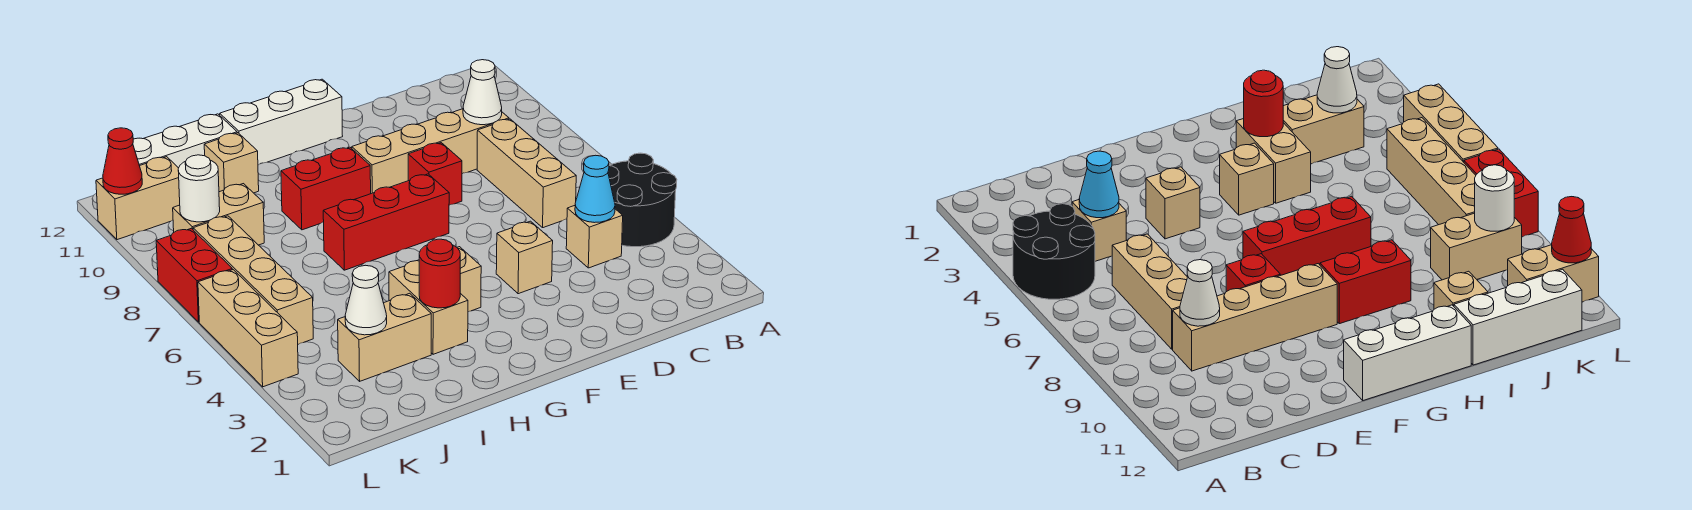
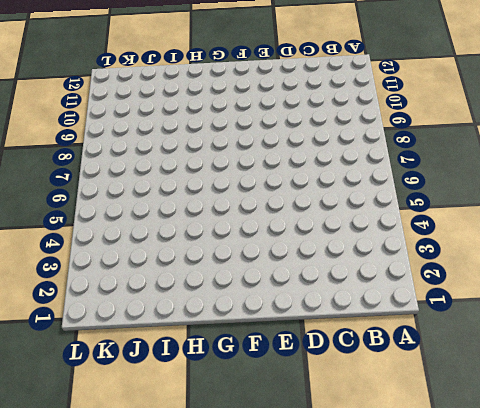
none -> black 2x2 round brick [608,153,677,247]
none -> tan 1x1 brick [566,206,623,268]
none -> tan 1x3 brick [477,119,576,228]

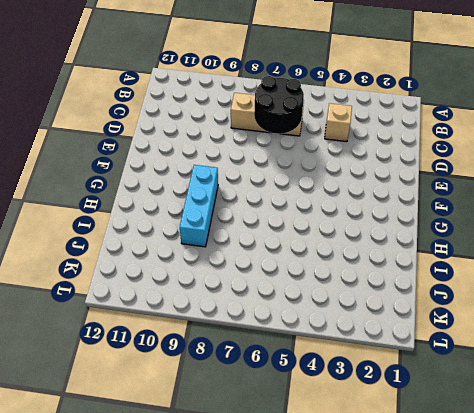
black 2x2 round brick [254,76,304,134] -> black 2x2 round brick moved to [608,153,677,247]
cyan 1x3 brick [180,165,218,247] -> red 1x2 brick [281,147,371,230]
none -> tan 1x4 brick [352,109,509,194]
none -> tan 1x1 brick [496,221,553,294]
none -> red 1x1 brick [408,143,462,205]

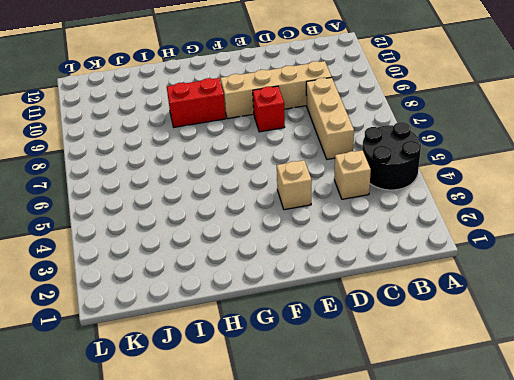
none -> red 1x3 brick [323,174,449,270]
none -> white 1x3 brick [220,79,343,165]
none -> tan 1x1 brick [457,247,481,312]

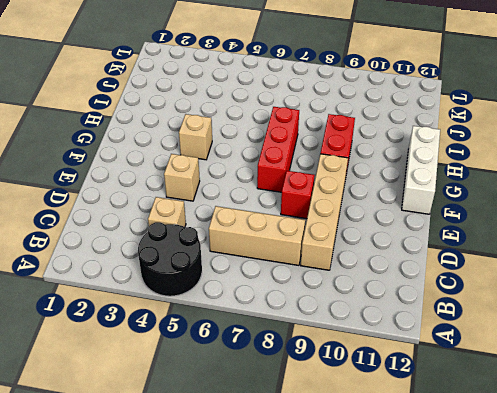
none -> tan 1x2 brick [389,261,468,354]
none -> tan 1x2 brick [338,293,431,381]
none -> tan 1x1 brick [204,133,259,193]

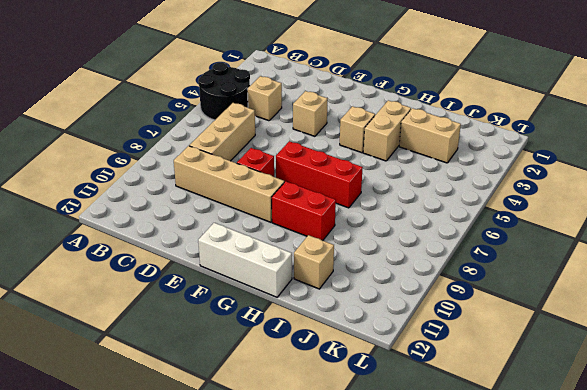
none -> white 1x3 brick [133,114,237,168]
none -> tan 1x2 brick [173,184,264,245]
none -> tan 1x4 brick [193,216,313,344]

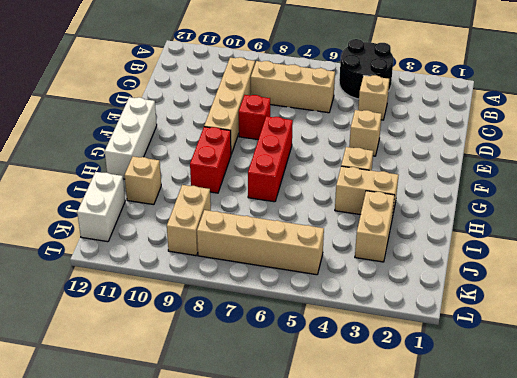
white 1x2 brick [77,172,125,242] -> white 1x3 brick [133,114,237,168]
none -> tan 1x2 brick [96,157,180,240]
none -> tan 1x3 brick [198,270,298,387]
none -> red 1x2 brick [156,228,232,322]

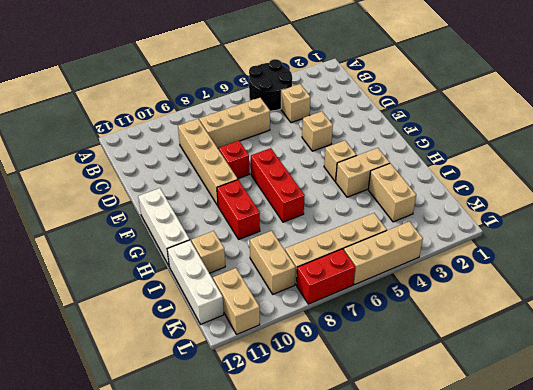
none -> cyan 1x1 cone [575,155,615,223]
none -> white 1x1 cone [463,60,502,125]
none -> red 1x1 round brick [419,239,460,308]

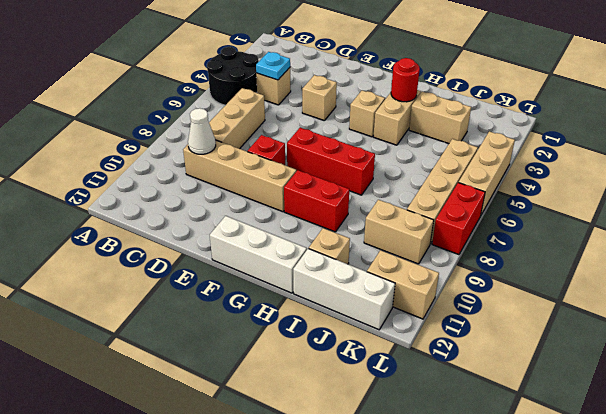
cyan 1x1 plate [256,52,290,80] -> cyan 1x1 cone [575,155,615,223]
none -> white 1x1 cone [345,265,387,335]
none -> white 1x1 round brick [178,155,220,222]
none -> red 1x1 cone [103,128,142,194]

